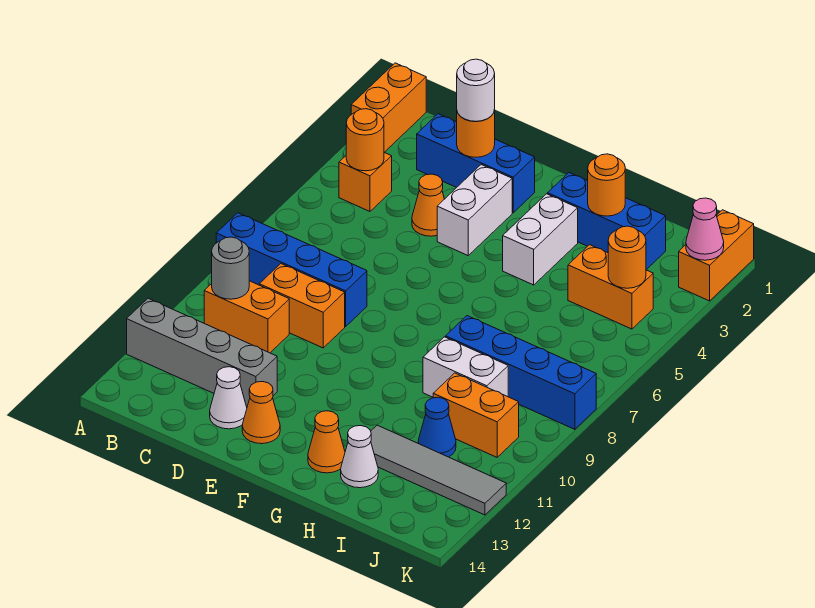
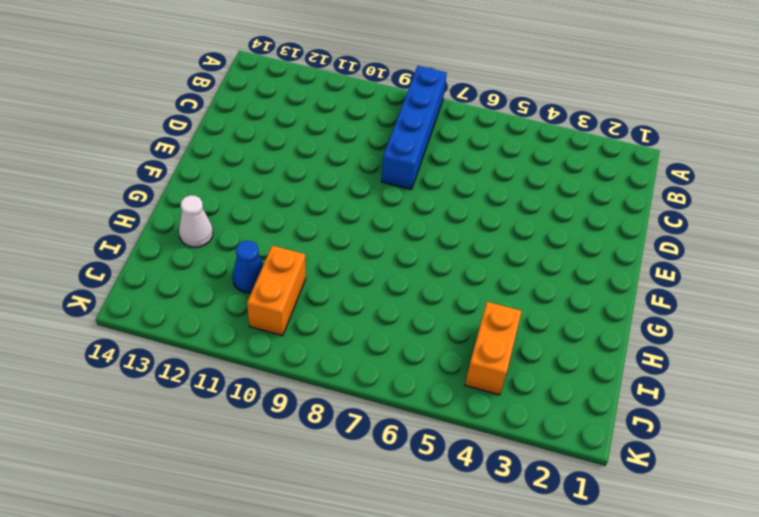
none -> orange 1x2 brick [351,63,426,152]
none -> grey 1x4 brick [127,298,277,407]
none -> orange 1x1 brick [339,152,392,211]

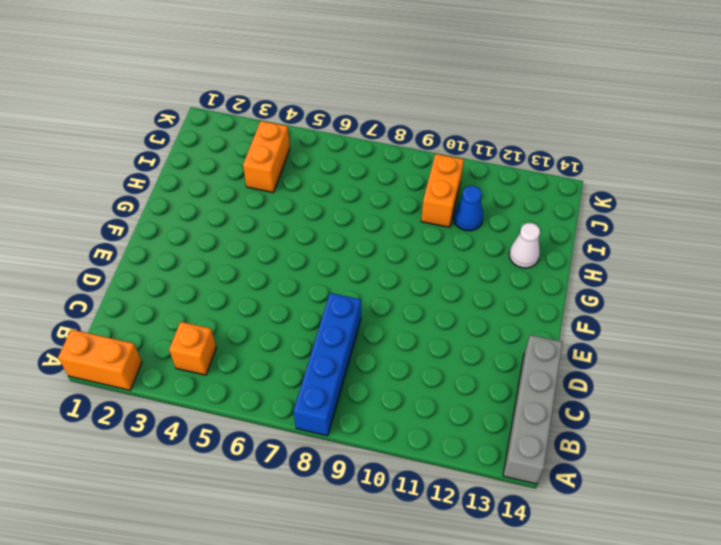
grey 1x4 brick [503,335,563,484] -> grey 1x4 brick moved to [127,298,277,407]
none -> orange 1x2 brick [204,281,289,353]
none -> blue 1x3 brick [417,114,535,213]
none -> orange 1x2 brick [259,264,345,348]

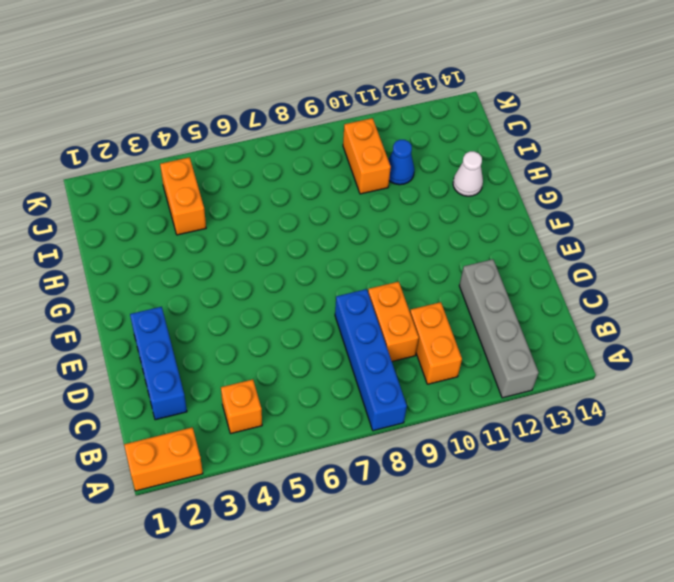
none -> orange 1x1 cone [412,174,444,236]
none -> white 1x1 cone [210,367,247,429]
none -> white 1x2 brick [437,165,512,255]

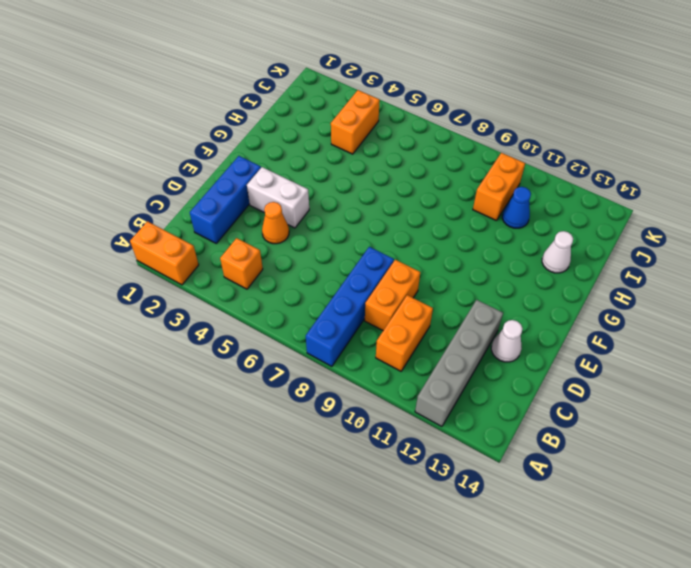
none -> orange 1x1 cone [242,382,280,444]
none -> blue 1x3 brick [548,173,666,270]
none -> white 1x2 brick [503,194,578,285]

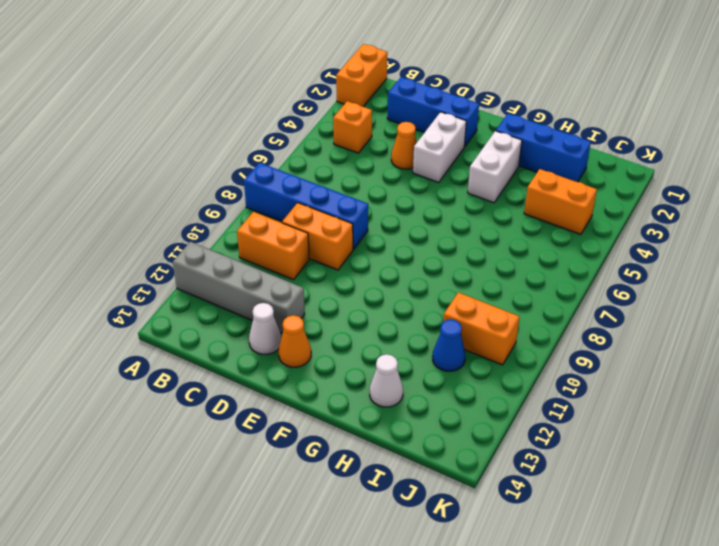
none -> orange 1x1 cone [308,411,345,473]
none -> blue 1x4 brick [446,316,596,429]
none -> white 1x2 brick [423,337,508,397]

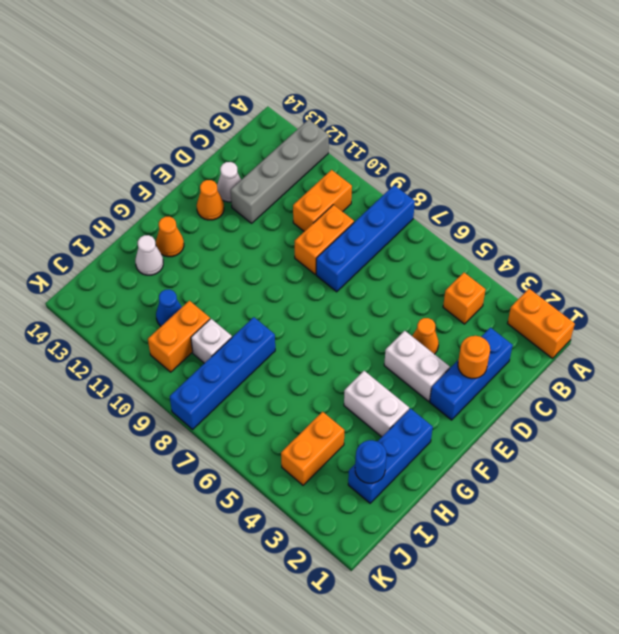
blue 1x1 round brick [355,440,386,483] -> none
white 1x1 brick [191,319,232,363] -> white 1x2 brick [423,337,508,397]
none -> grey 1x4 tile [371,425,506,515]
none -> orange 1x2 brick [679,210,754,301]
none -> orange 1x1 round brick [346,109,384,171]

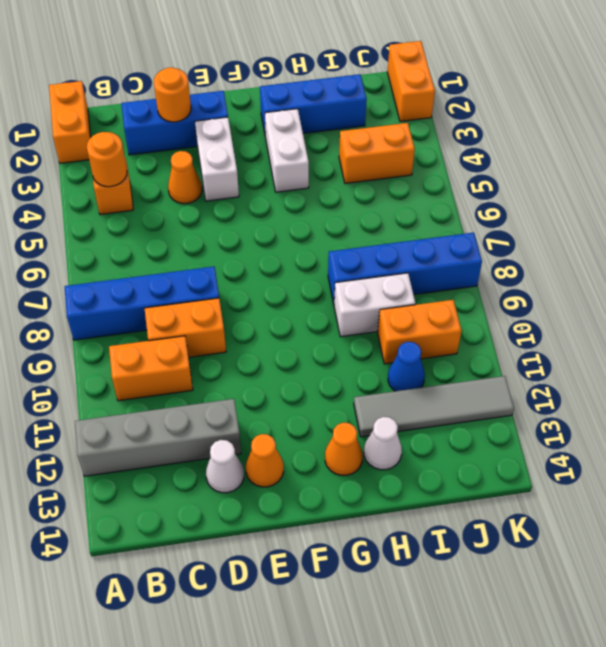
none -> grey 1x1 round brick [212,237,249,299]
none -> orange 1x1 round brick [588,154,625,216]
none -> orange 1x1 round brick [608,226,646,288]

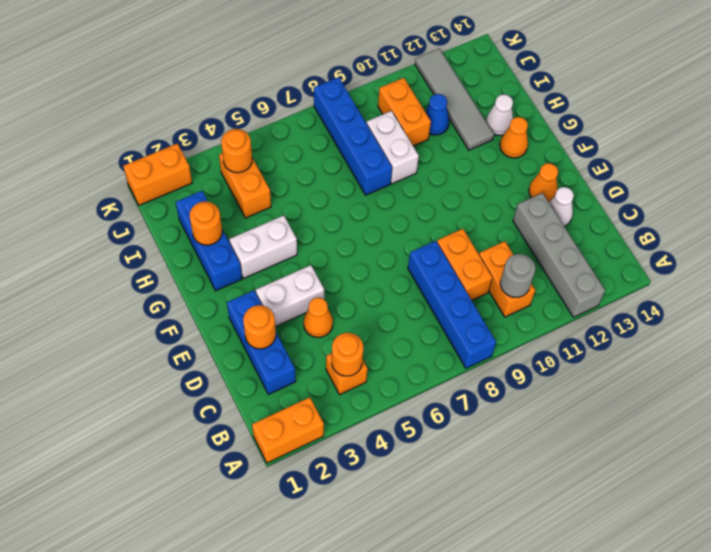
none -> pink 1x1 cone [686,198,724,260]
none -> white 1x1 round brick [457,59,495,121]

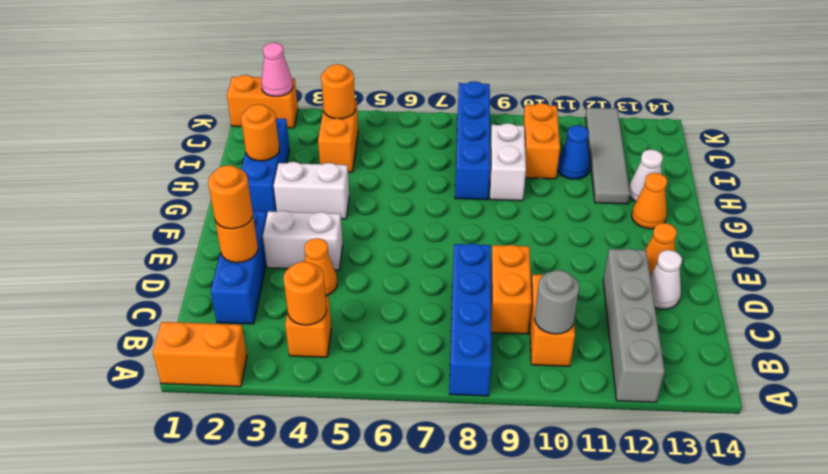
orange 1x1 round brick [208,165,253,229] -> white 1x1 round brick [457,59,495,121]

